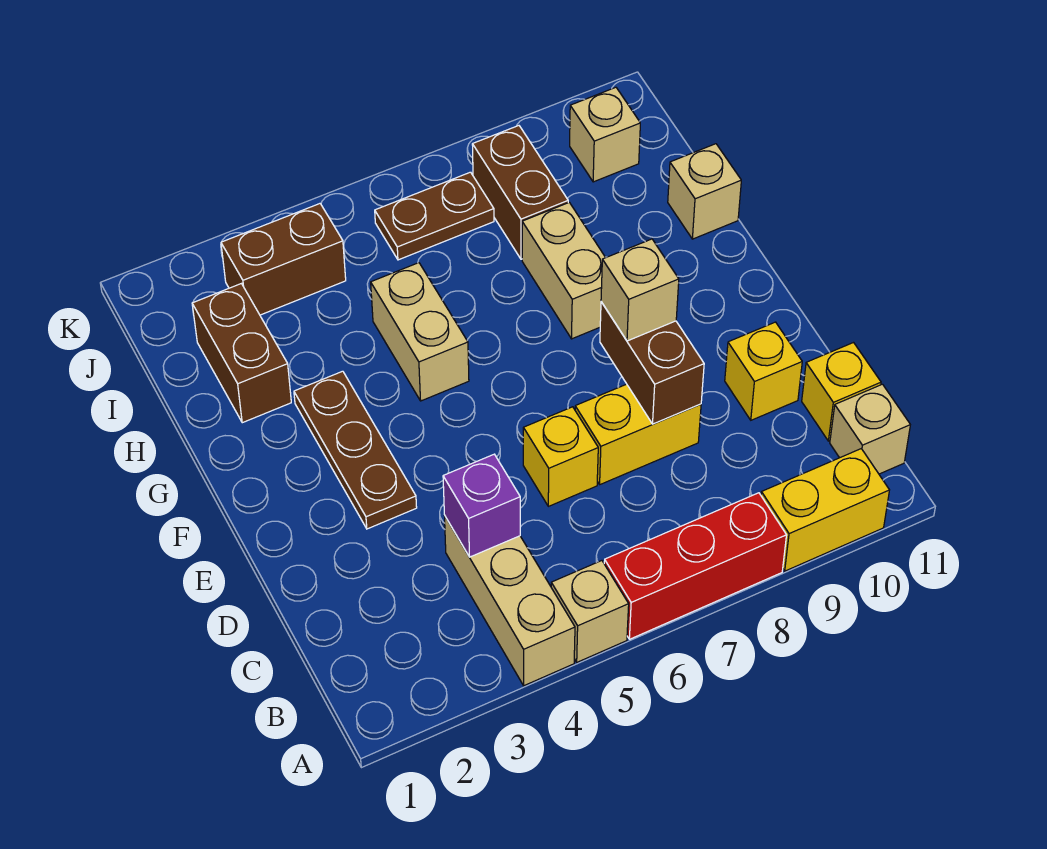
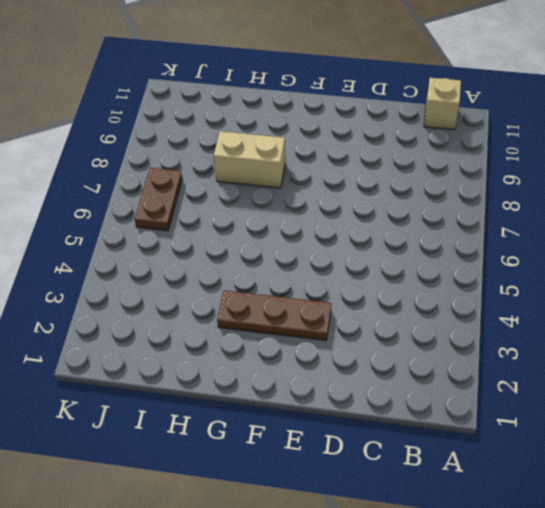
none -> tan 1x3 brick [444,515,575,686]
none -> tan 1x1 brick [551,561,629,662]
none -> red 1x3 brick [604,493,787,639]

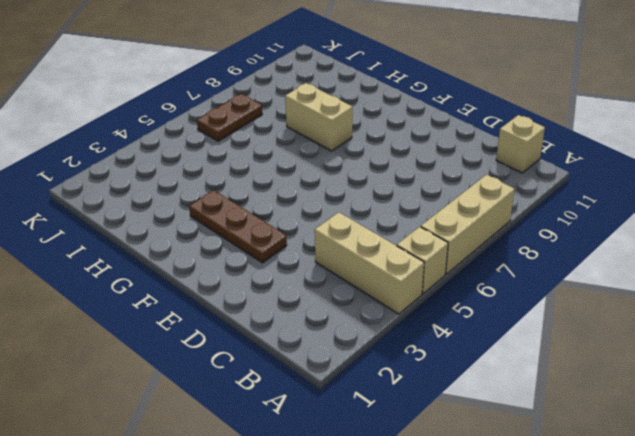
tan 1x3 brick [421,175,514,274] -> red 1x3 brick [604,493,787,639]
none -> yellow 1x2 brick [761,449,889,571]
none -> yellow 1x1 brick [802,343,881,441]
none -> yellow 1x1 brick [523,407,598,506]

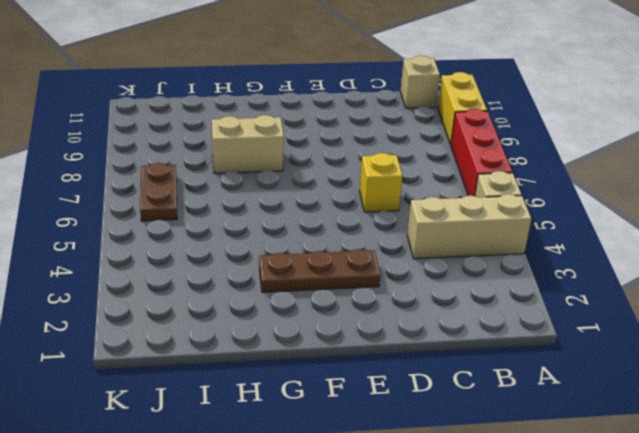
none -> yellow 1x1 brick [802,343,881,441]
none -> yellow 1x2 brick [575,384,701,484]
none -> yellow 1x1 brick [725,322,802,420]

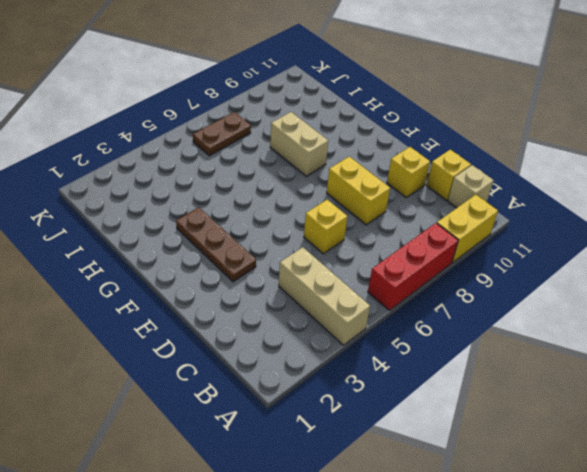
yellow 1x2 brick [327,157,390,225] -> yellow 1x2 brick turned to [575,384,701,484]
none -> tan 1x1 brick [551,561,629,662]
none -> tan 1x2 brick [371,263,469,401]
none -> brown 1x2 brick [192,284,291,423]

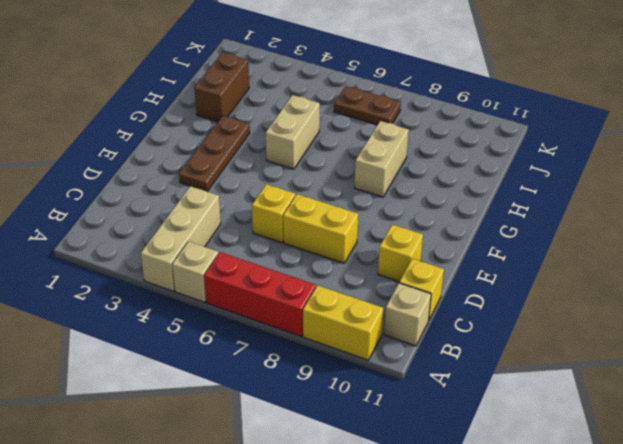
none -> tan 1x1 brick [668,144,741,239]
none -> brown 1x2 brick [472,126,568,259]
none -> brown 1x2 brick [221,204,346,315]

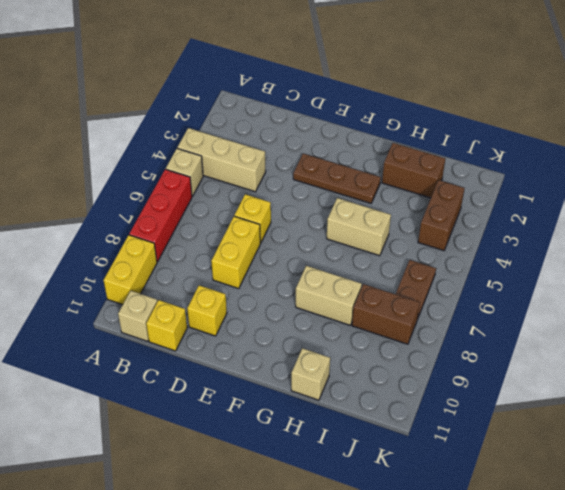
none -> tan 1x1 brick [570,87,640,182]
none -> purple 1x1 brick [443,454,520,557]
none -> brown 1x2 brick [600,302,704,424]

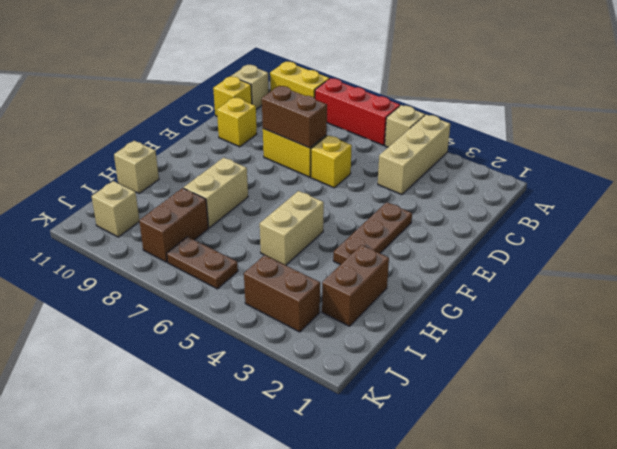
brown 1x2 brick [262,86,327,148] -> brown 1x2 brick turned to [600,302,704,424]
none -> purple 1x1 brick [443,454,520,557]
none -> tan 1x1 brick [601,239,679,341]

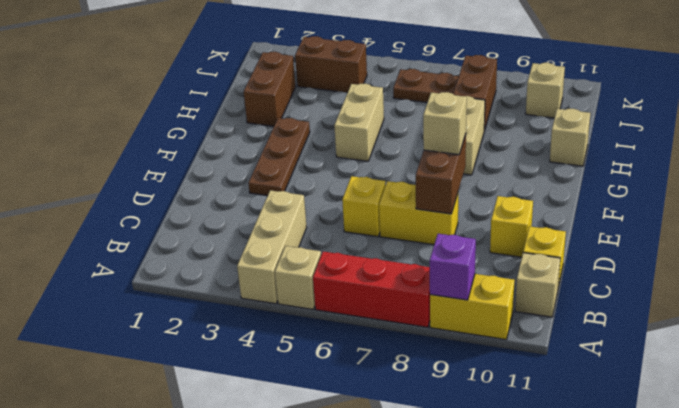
purple 1x1 brick [430,234,476,300] -> purple 1x1 brick moved to [443,454,520,557]

